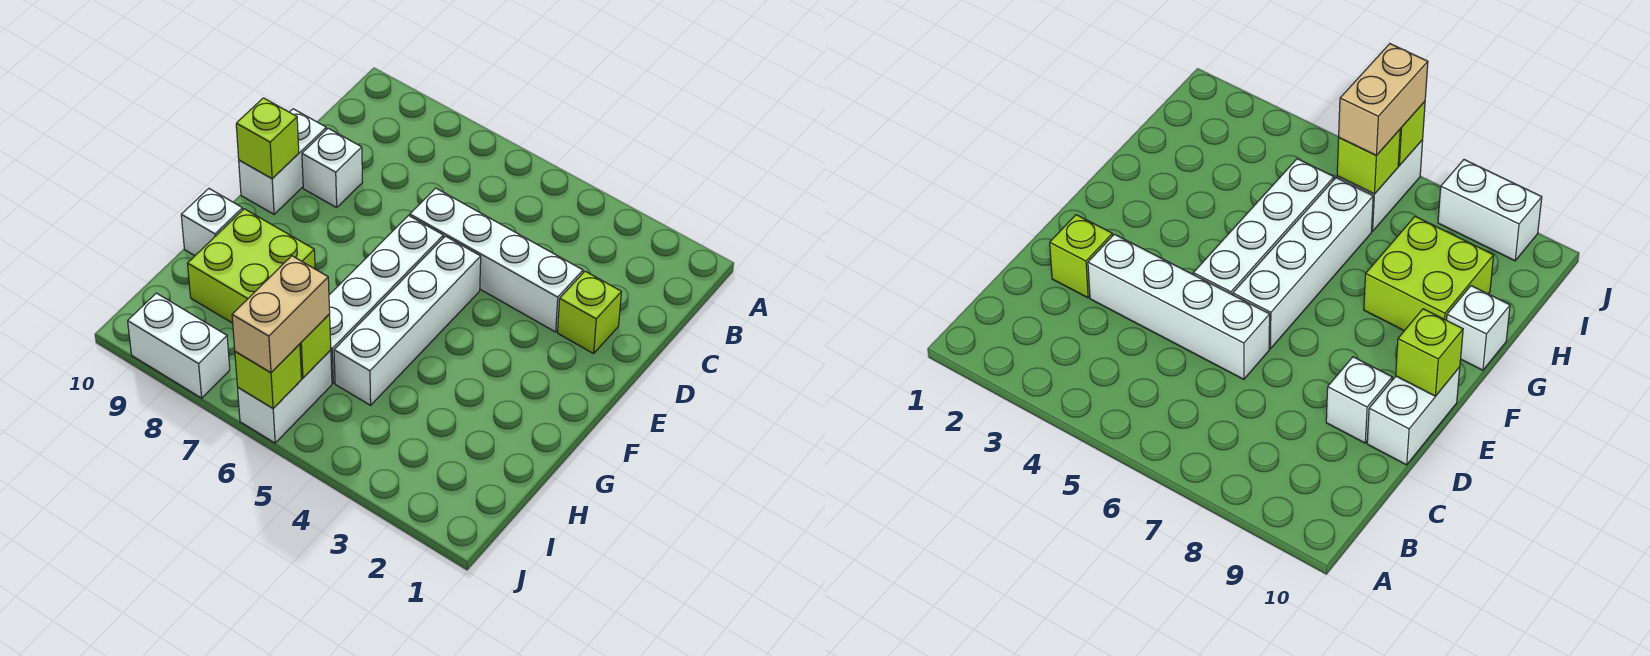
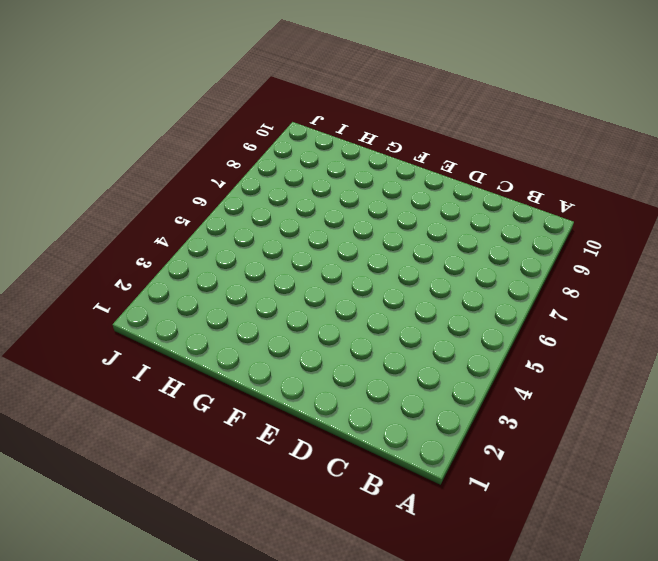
none -> lime 1x1 brick [558,271,621,354]
none -> white 1x4 brick [410,188,583,332]
none -> white 1x1 brick [302,128,363,208]

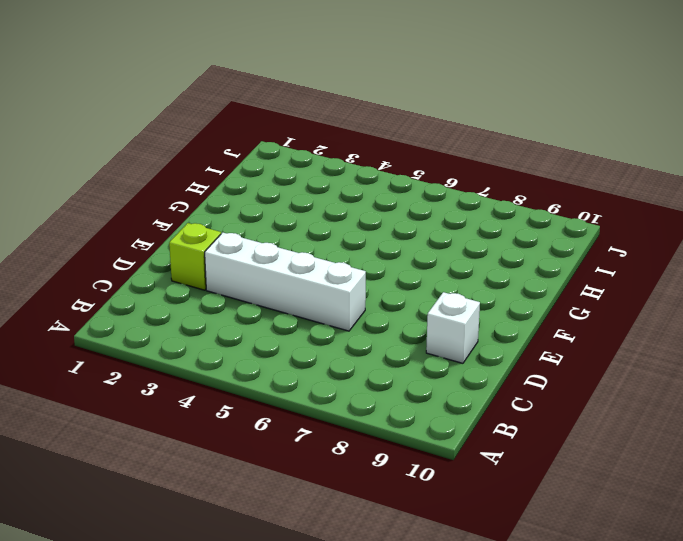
none -> white 1x2 brick [239,109,326,214]
none -> white 1x4 brick [334,236,481,405]
none -> white 1x4 brick [329,216,443,383]

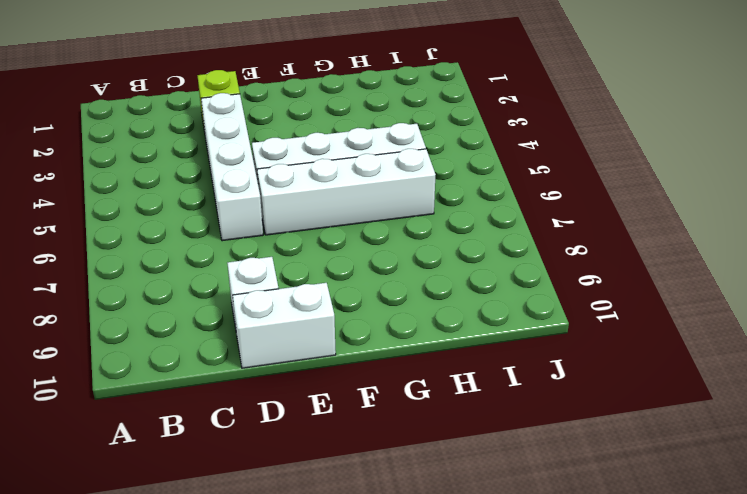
none -> lime 2x2 brick [187,209,315,323]
none -> white 1x1 brick [181,189,243,256]
none -> white 1x2 brick [238,350,332,443]

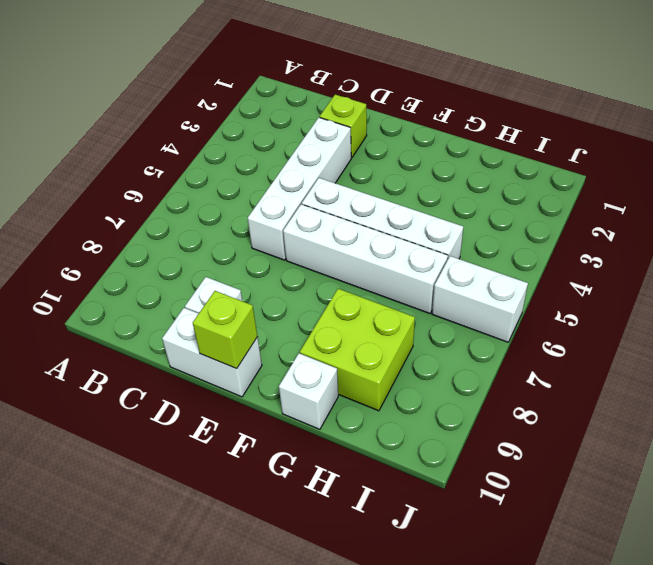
none -> white 1x2 brick [128,293,230,398]
none -> lime 1x1 brick [300,314,331,378]
none -> lime 1x1 brick [235,344,302,408]

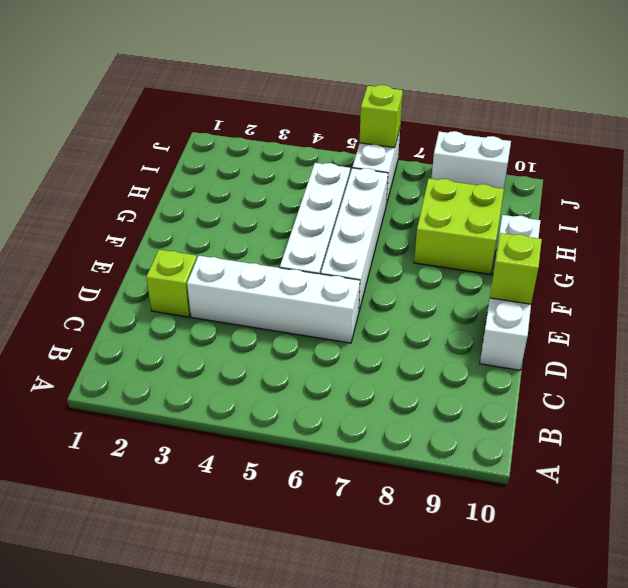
none -> white 1x1 brick [302,128,363,208]
none -> lime 1x1 brick [300,314,331,378]
none -> tan 1x2 brick [232,256,330,373]

